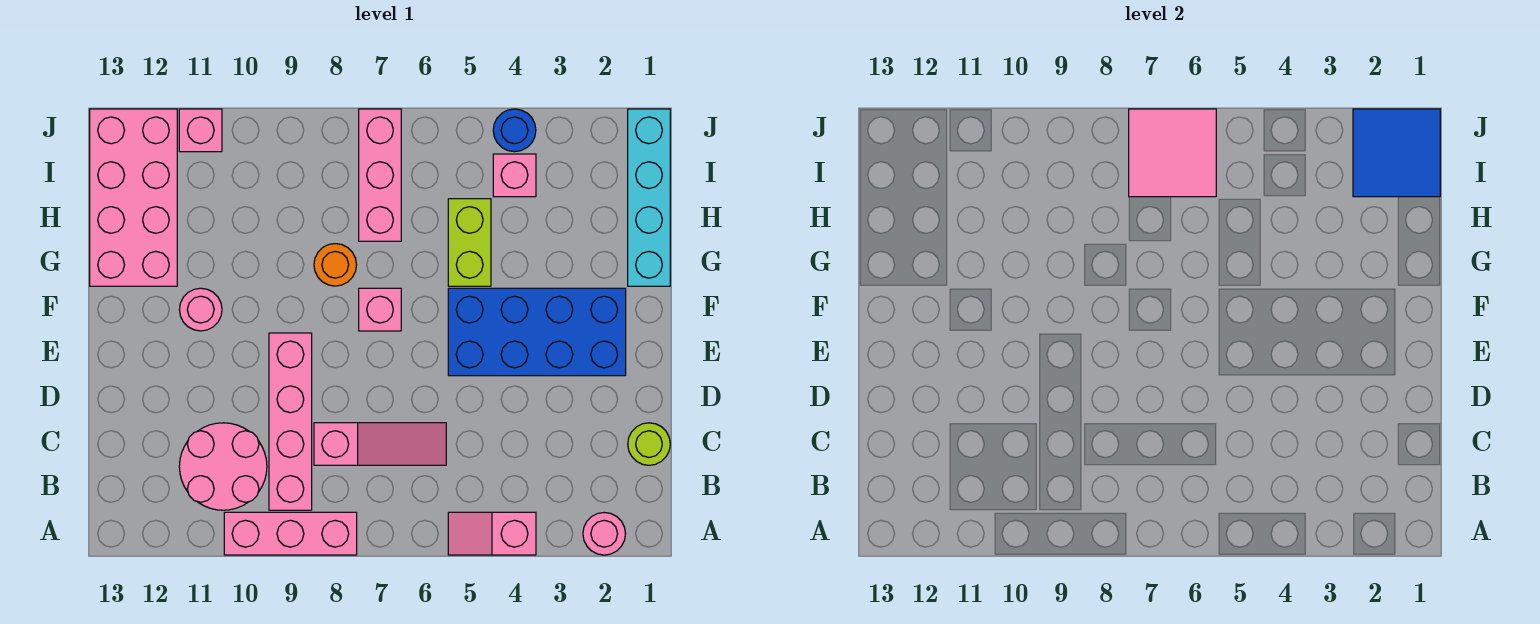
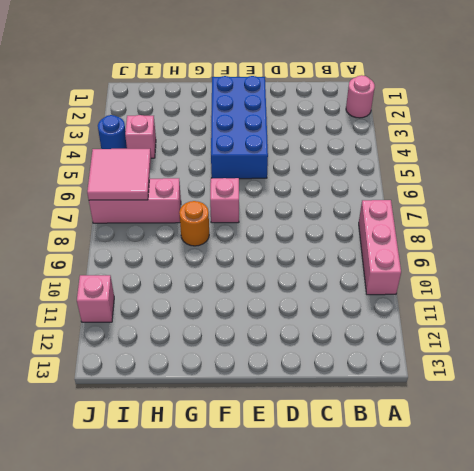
none -> pink 1x2 slope [448,512,536,555]
none -> pink 1x4 brick [269,333,312,510]
none -> pink 2x2 round brick [179,423,267,510]

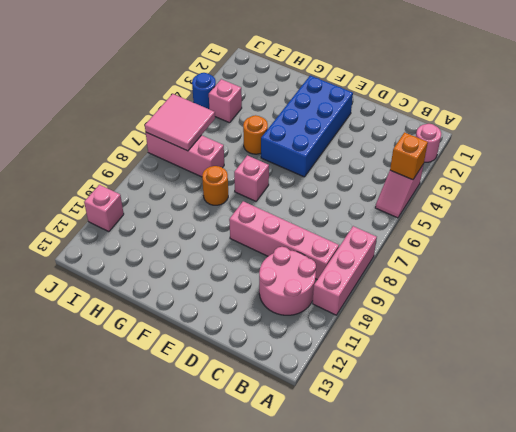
orange 1x1 brick [390,132,428,180] -> none
orange 1x1 round brick [243,115,268,154] -> lime 1x2 brick [448,199,491,286]
none -> lime 1x1 round brick [628,423,670,465]
none -> pink 1x3 slope [314,423,446,465]
none -> pink 1x1 round brick [179,288,222,331]

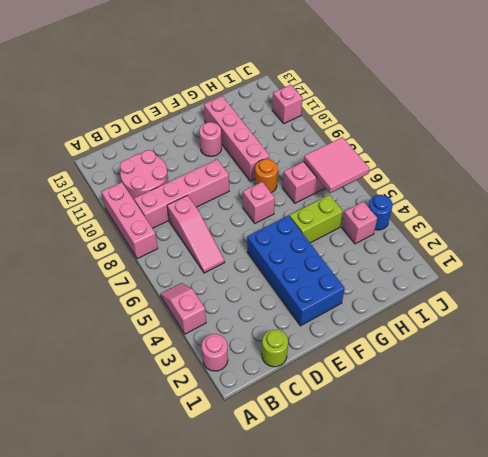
pink 1x4 brick [204,96,269,181] -> pink 2x4 brick [90,109,177,286]
none -> cyan 1x4 brick [628,109,670,286]
none -> blue 2x2 tile [1353,109,1440,197]

